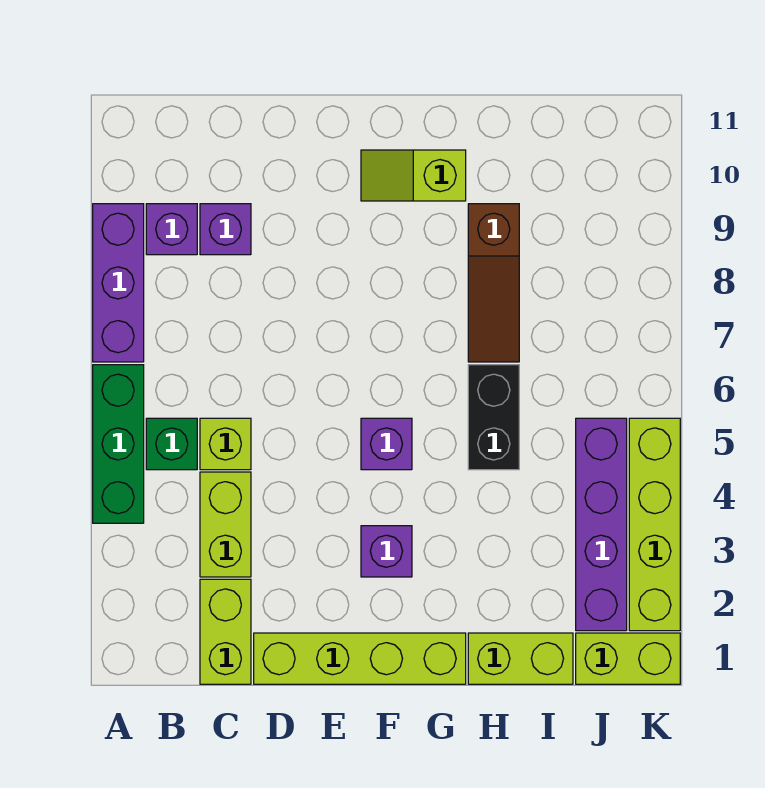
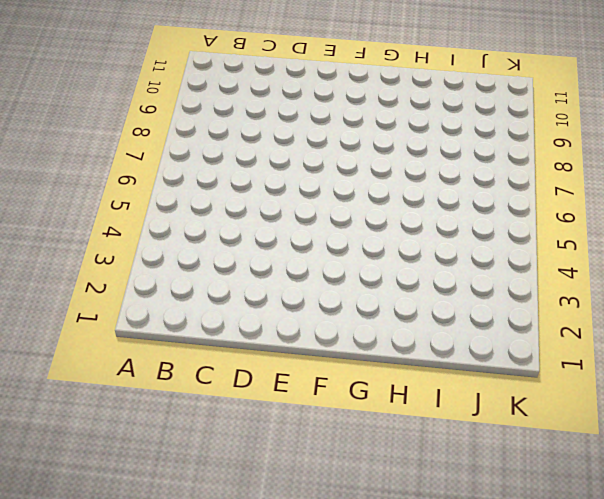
none -> green 1x3 brick [93,365,144,523]
none -> purple 1x3 brick [93,204,144,362]
none -> green 1x1 brick [146,418,197,470]

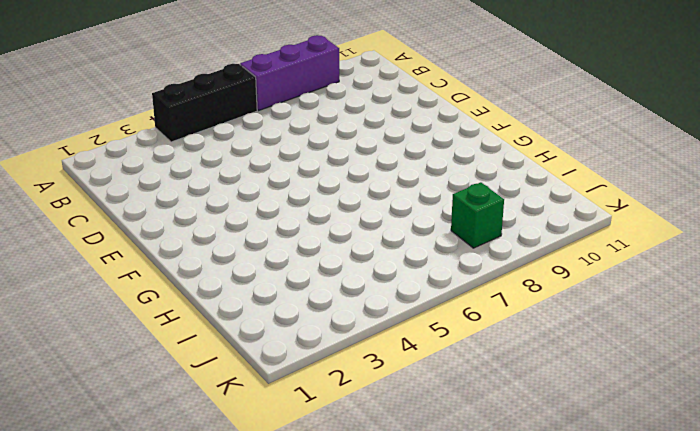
black 1x3 brick [152,64,257,142] -> green 1x3 brick [93,365,144,523]
green 1x1 brick [451,182,504,248] -> green 1x1 brick moved to [146,418,197,470]
none -> purple 1x1 brick [146,204,197,255]
none -> lime 1x2 brick [200,579,251,684]
none -> lime 1x2 brick [200,472,251,577]

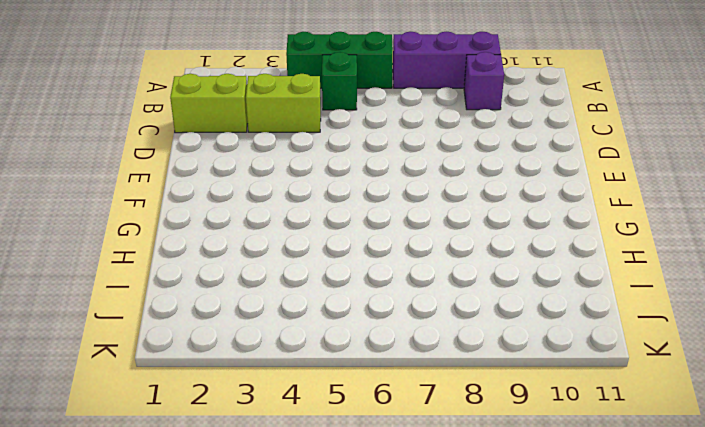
none -> lime 1x1 brick [200,418,251,470]
none -> purple 1x1 brick [200,204,251,255]
none -> lime 1x4 brick [254,633,466,684]

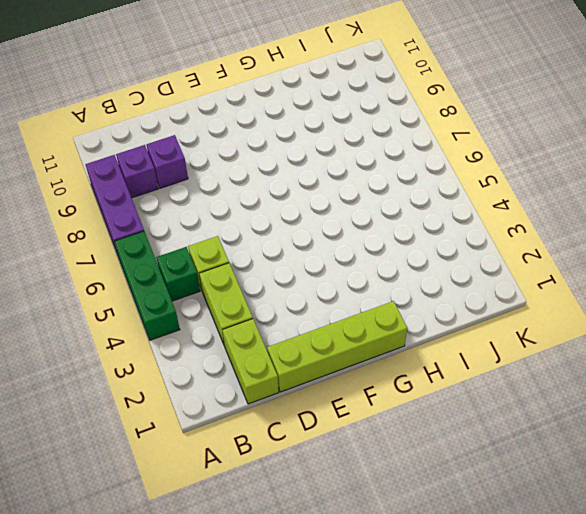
none -> purple 1x1 brick [361,526,412,577]
none -> purple 1x1 brick [361,418,412,470]
none -> lime 1x2 slope [361,150,466,201]

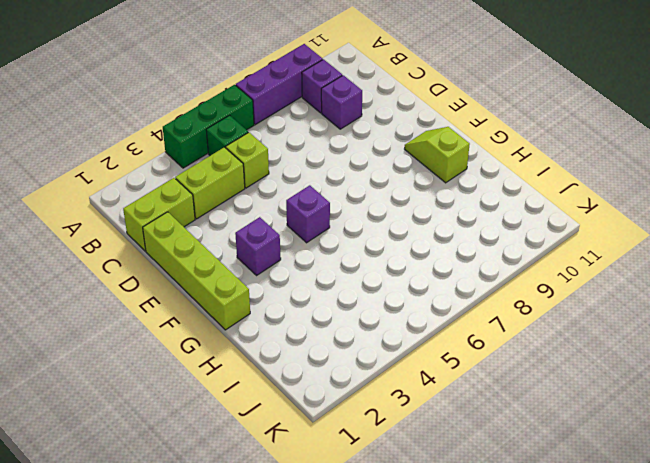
none -> lime 1x2 brick [468,633,573,684]
none -> black 1x2 brick [468,365,519,470]
none -> brown 1x3 slope [468,204,519,362]

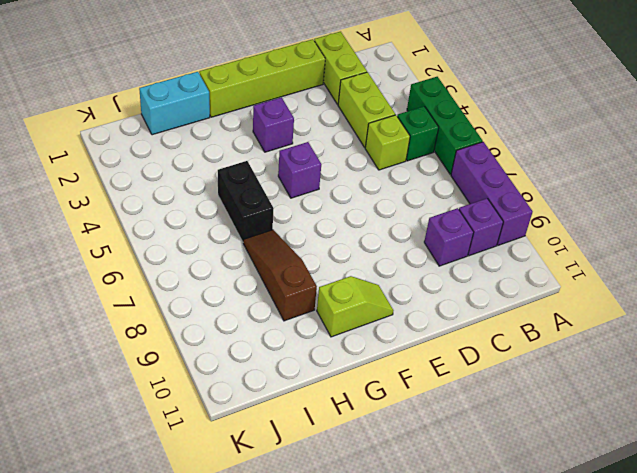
cyan 1x2 brick [139,72,210,135] -> lime 1x2 brick [468,633,573,684]
none -> lime 1x2 brick [576,633,680,684]
none -> purple 1x4 brick [576,418,627,631]
none -> lime 1x4 brick [629,418,680,631]

